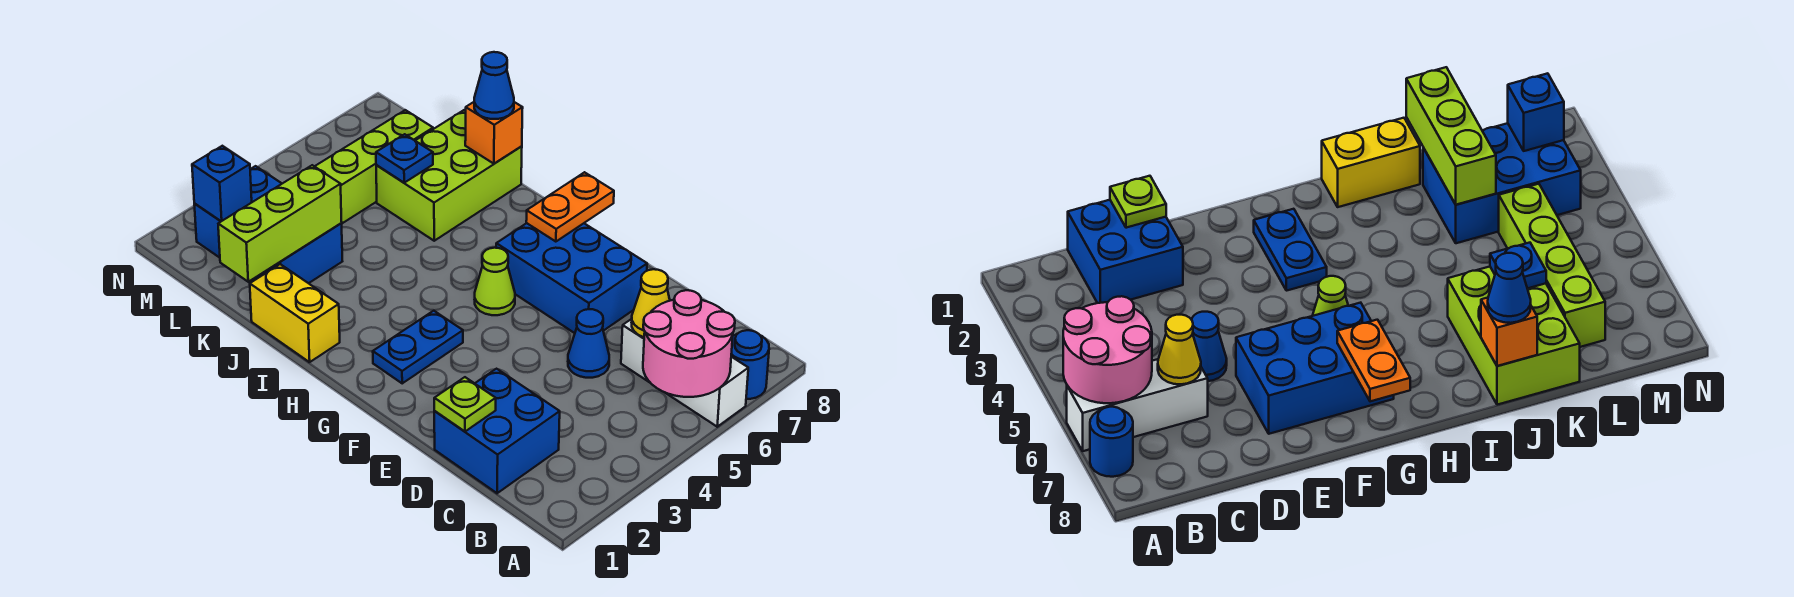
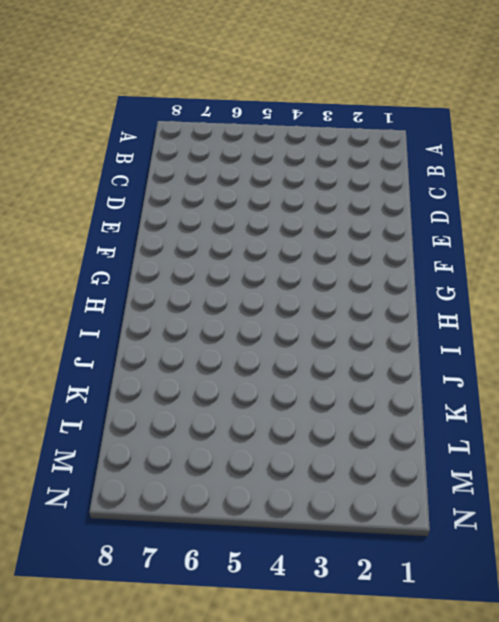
none -> white 1x3 brick [621,319,748,427]
none -> blue 1x1 round brick [731,330,769,399]
none -> blue 2x2 brick [434,369,560,493]

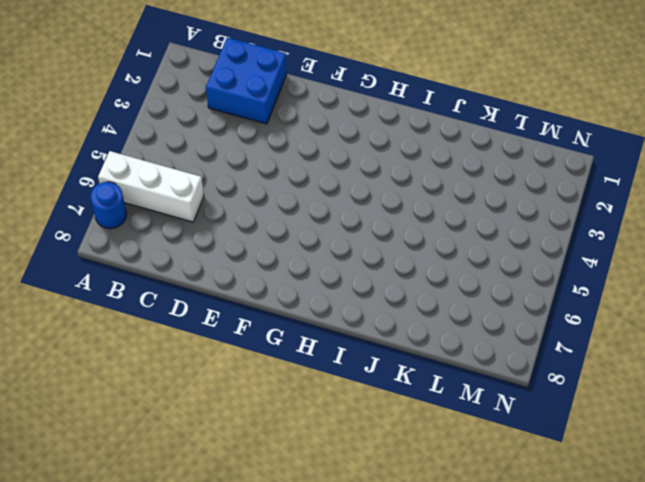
none -> blue 1x1 cone [568,309,609,378]
none -> blue 2x3 brick [496,223,647,333]
none -> blue 1x2 plate [373,311,463,383]

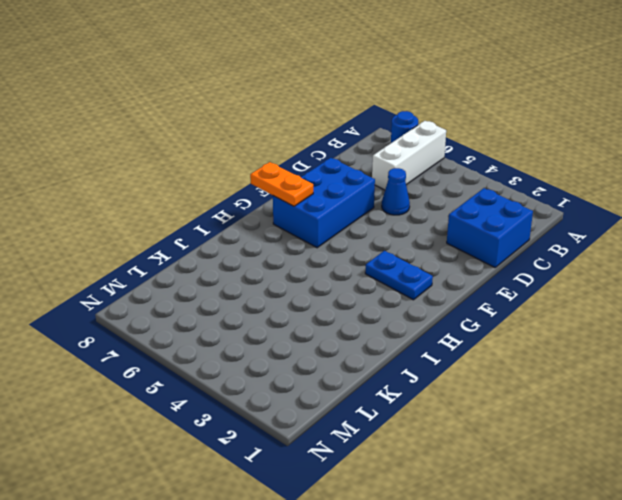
none -> lime 1x1 cone [475,248,515,315]
none -> yellow 1x2 brick [250,264,340,362]
none -> lime 2x3 brick [376,110,522,241]

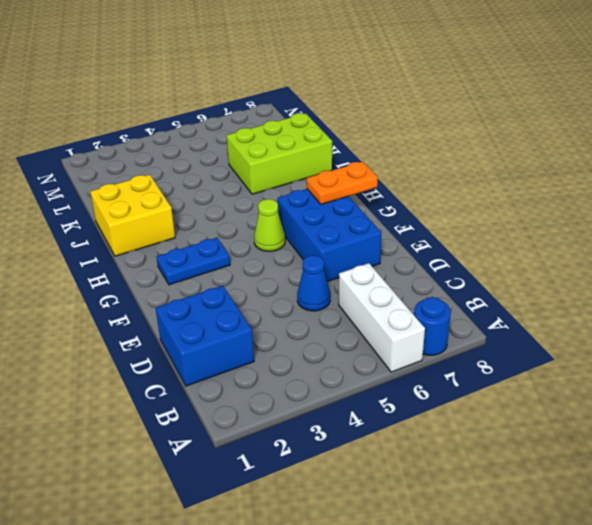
yellow 2x2 brick [90,175,175,256] -> yellow 1x2 brick [250,264,340,362]
none -> blue 2x3 brick [194,166,342,283]
none -> lime 1x4 brick [315,110,433,223]
none -> pink 2x2 round brick [643,290,735,397]

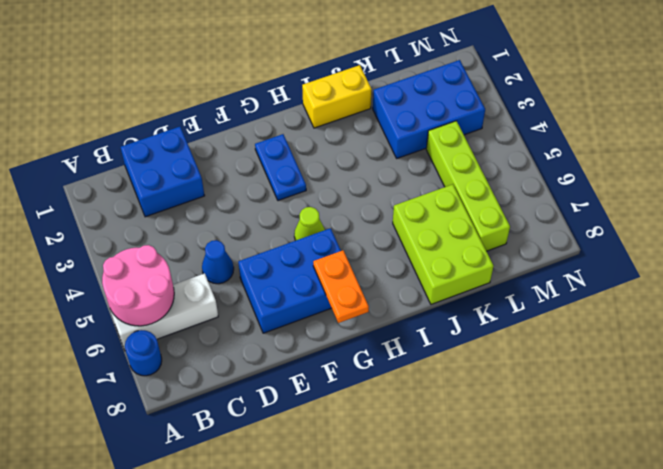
none -> yellow 1x1 cone [632,269,670,337]
none -> lime 1x1 plate [434,377,496,431]
none -> orange 1x1 brick [465,102,523,164]

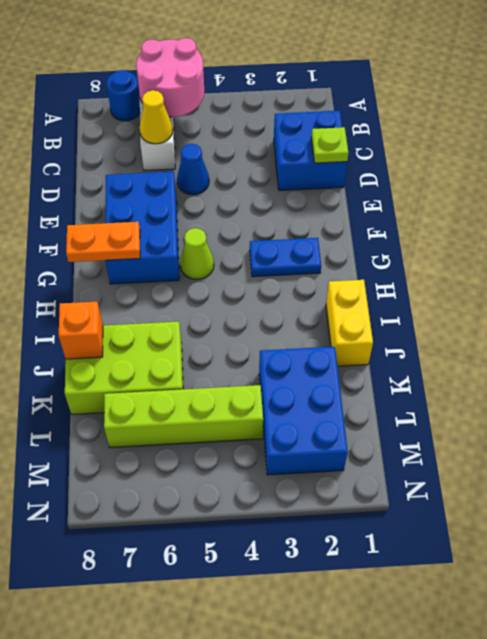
none -> lime 1x3 brick [218,165,342,282]
none -> blue 1x1 plate [376,134,433,183]
none -> blue 1x1 brick [192,146,252,221]

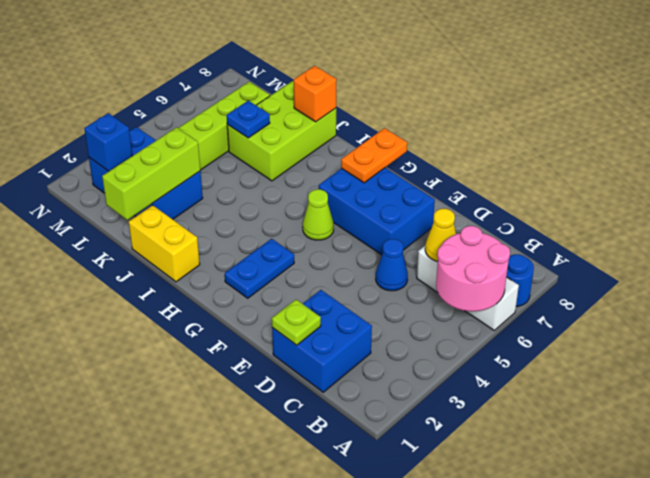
none -> blue 1x1 cone [474,52,514,119]

